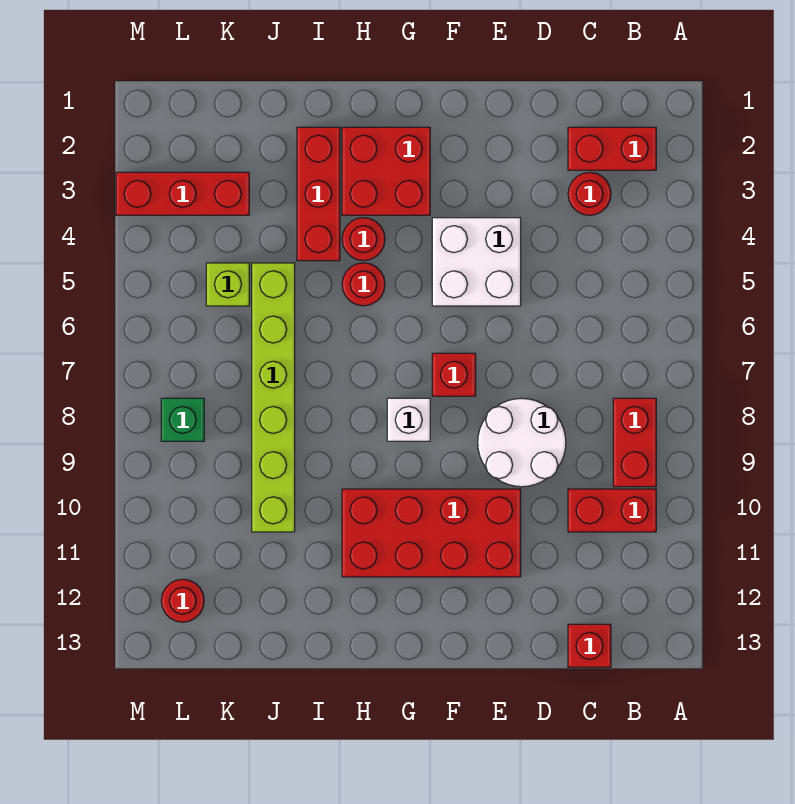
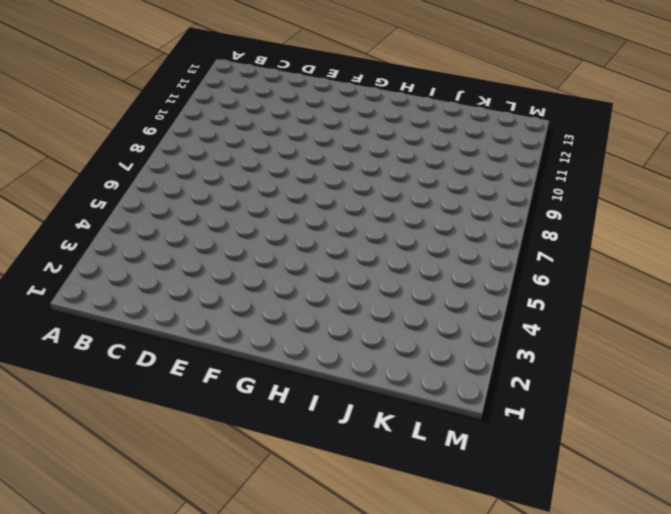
none -> red 1x2 brick [568,127,656,170]
none -> red 1x2 brick [613,398,656,487]
none -> red 1x2 brick [568,489,656,532]

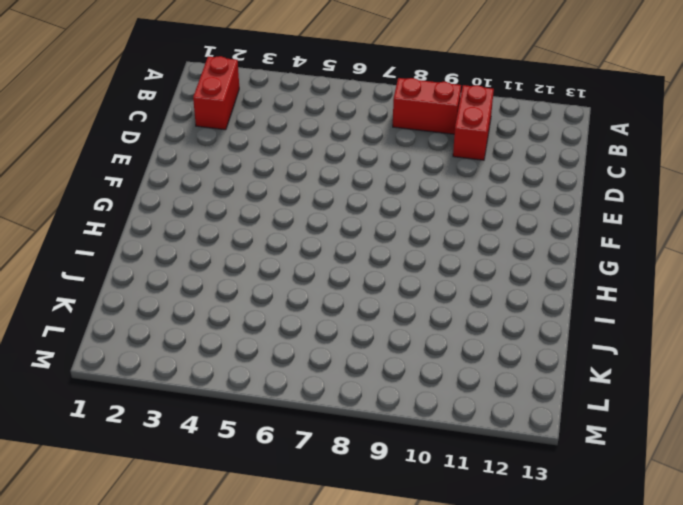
none -> red 1x1 round brick [568,172,611,215]
none -> red 1x1 brick [568,624,611,667]
none -> white 2x2 round brick [478,398,566,487]

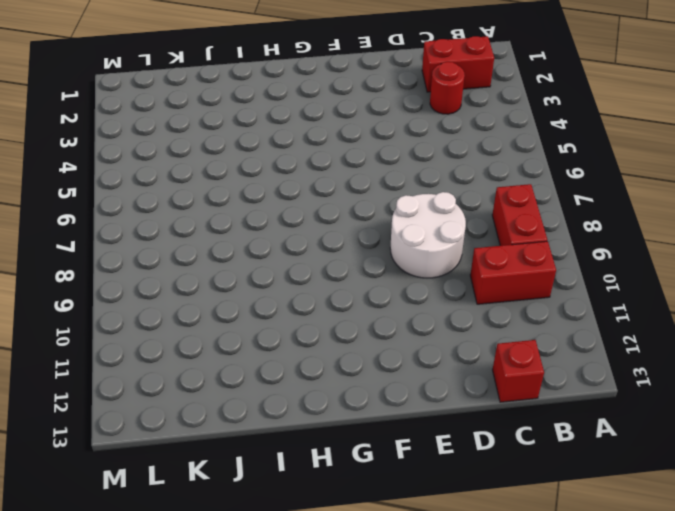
none -> white 2x2 brick [432,218,521,306]
none -> red 2x4 brick [342,489,521,577]
none -> red 1x1 brick [432,353,476,396]

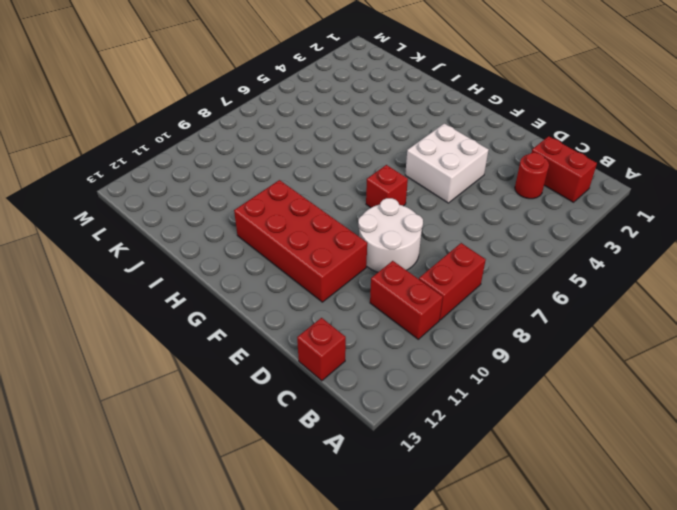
none -> red 2x2 brick [342,127,430,215]
none -> white 1x1 brick [387,398,430,441]
none -> red 1x1 round brick [342,218,385,261]

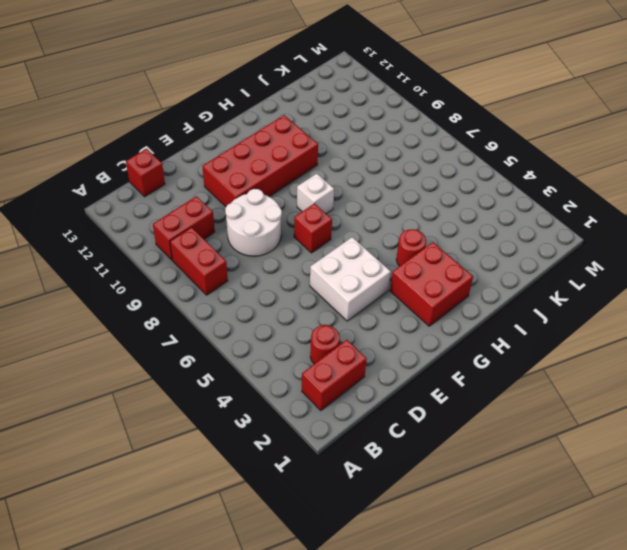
none -> red 1x1 round brick [342,263,385,306]
none -> red 1x3 brick [297,127,340,261]
none -> lime 1x6 brick [252,263,295,532]

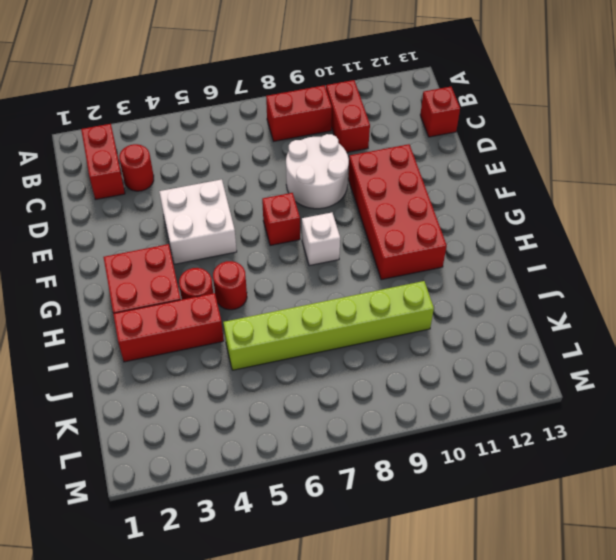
none -> red 1x3 brick [116,172,249,215]
none -> lime 1x1 brick [206,263,249,306]
none -> green 1x1 brick [161,398,204,441]

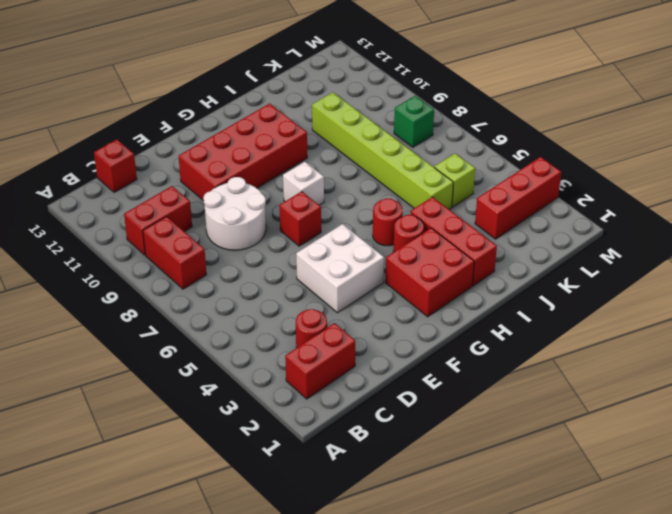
none -> red 1x1 round brick [161,579,204,622]

